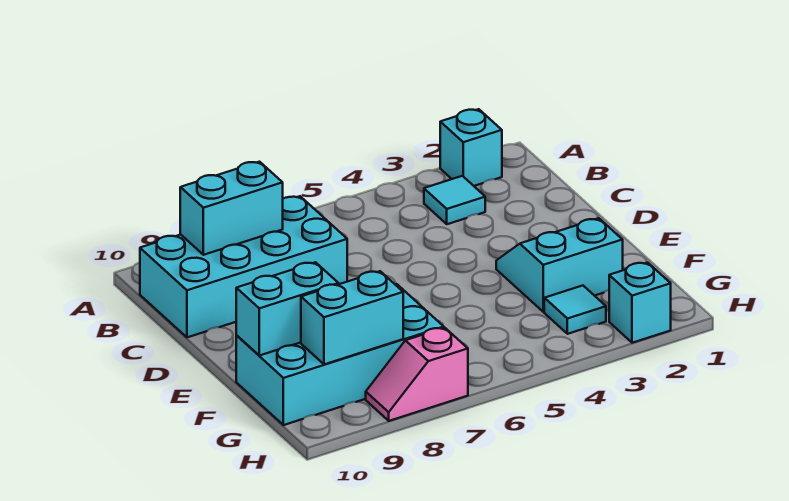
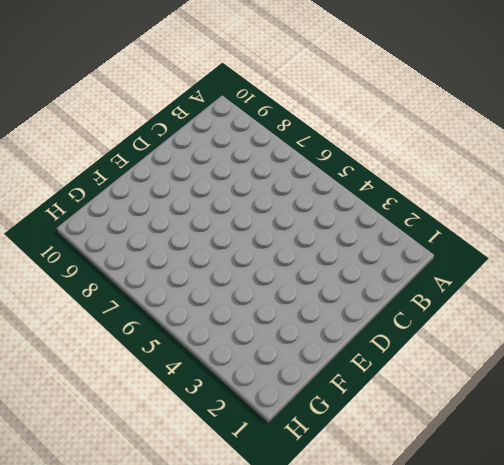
none -> cyan 1x1 brick [440,109,502,186]
none -> cyan 1x1 tile [424,176,485,224]

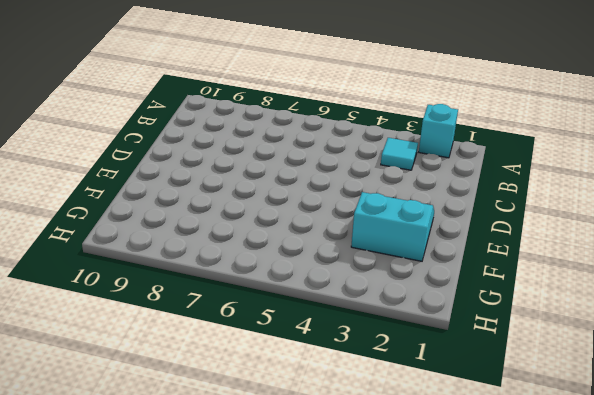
none -> cyan 2x4 brick [140,196,347,337]
none -> cyan 2x4 brick [236,284,444,425]

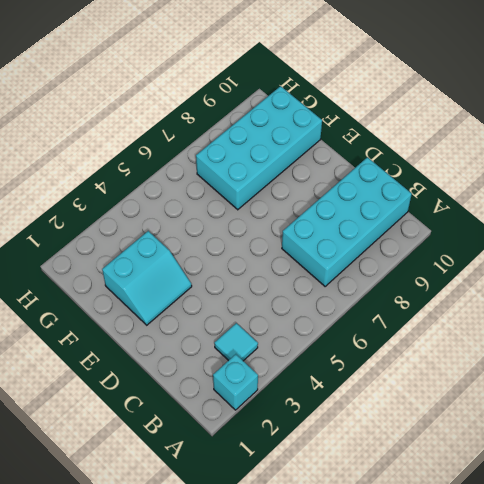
none -> cyan 1x1 tile [544,286,606,334]
none -> cyan 1x1 brick [609,263,671,343]

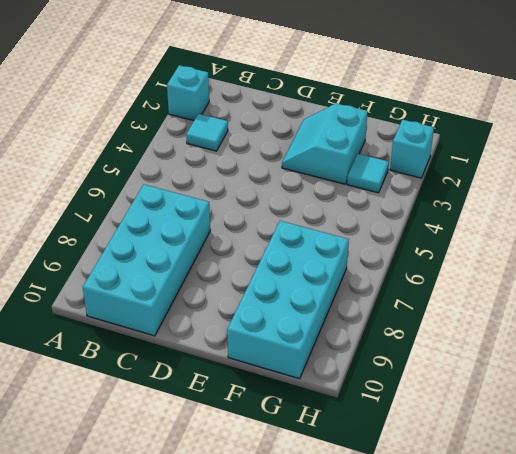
none -> pink 1x2 slope [366,328,468,421]
none -> cyan 1x2 brick [180,162,283,255]

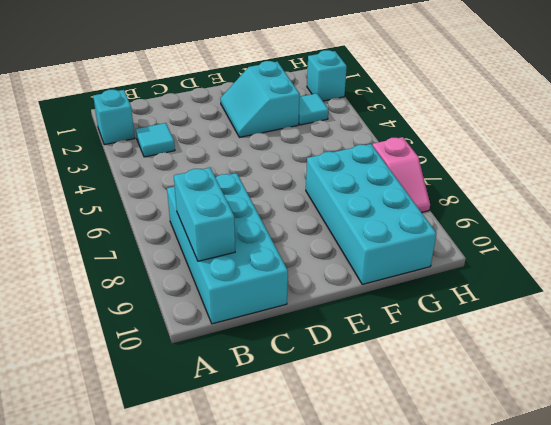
none -> cyan 1x2 brick [236,262,339,356]
none -> cyan 1x2 brick [301,271,403,364]

